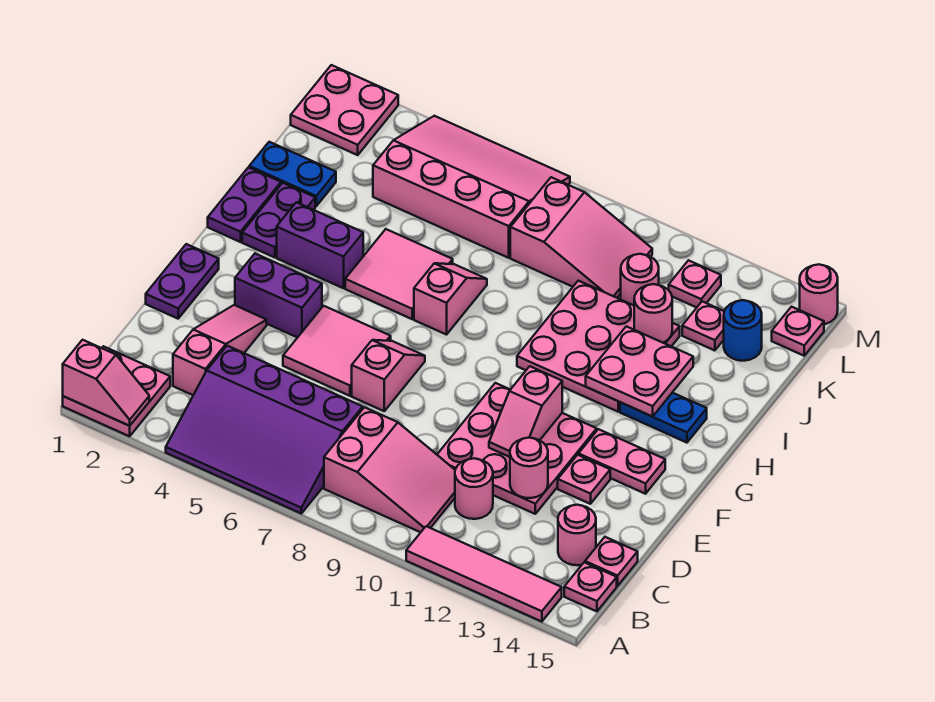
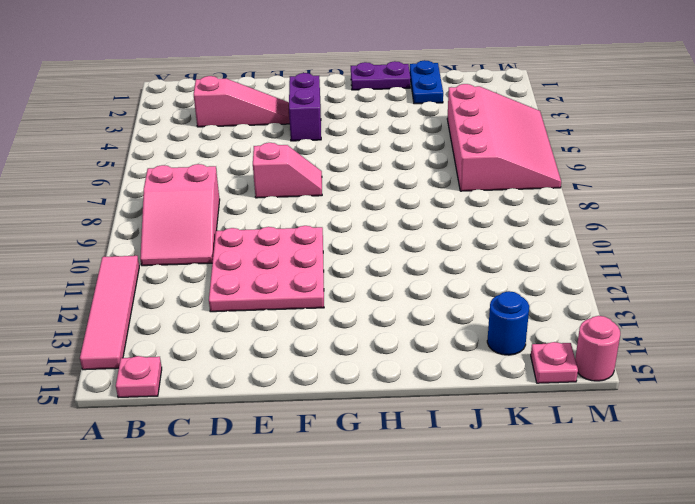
none -> pink 2x2 plate [63,346,170,436]
none -> purple 3x4 slope [166,346,363,513]
none -> pink 1x1 round brick [455,458,493,519]
none -> pink 1x1 round brick [558,505,596,565]

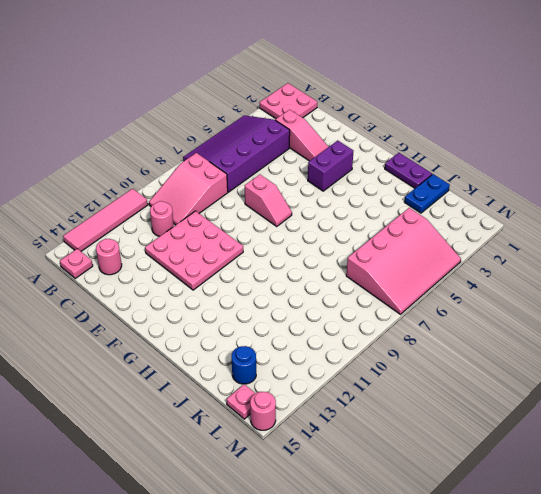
none -> pink 1x1 plate [585,537,638,586]
none -> purple 1x2 plate [146,244,219,319]
none -> pink 2x2 tile [283,306,391,396]
none -> pink 1x1 plate [558,455,610,504]

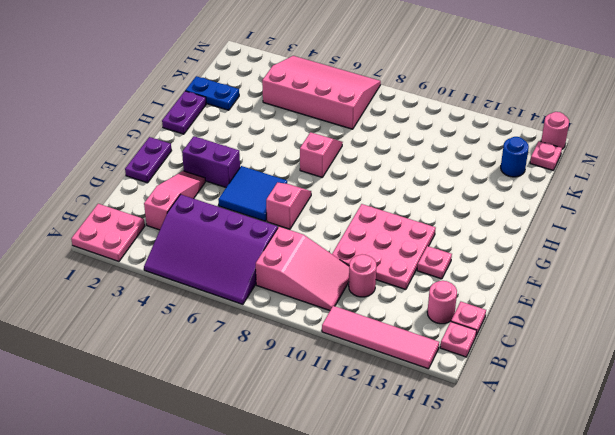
blue 2x2 tile [218,166,287,221] -> pink 2x2 tile [283,306,391,396]
none -> pink 1x2 plate [579,429,665,494]
none -> purple 1x2 plate [242,183,315,257]
none -> purple 1x2 brick [277,202,363,288]
none -> pink 2x2 tile [345,229,453,319]

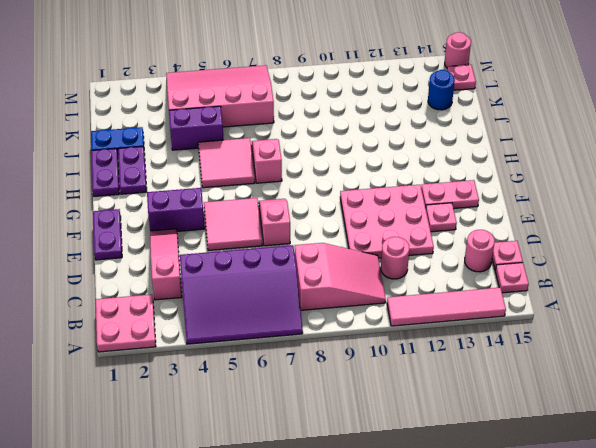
purple 1x2 brick [169,106,224,150] -> purple 1x2 brick moved to [277,202,363,288]
none -> pink 3x3 plate [517,281,680,412]
none -> blue 1x2 plate [620,393,707,443]
none -> pink 2x3 slope [510,177,652,298]
none -> pink 1x1 round brick [621,254,659,305]

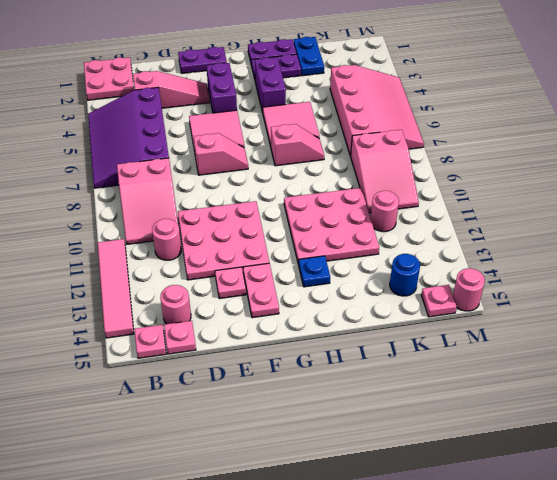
blue 1x1 plate [299,256,330,287] -> blue 1x2 plate [620,393,707,443]
none -> pink 1x1 plate [682,301,724,350]
none -> pink 2x2 plate [291,65,398,155]
none -> pink 1x1 plate [669,260,721,308]
none -> pink 1x2 slope [63,340,149,426]

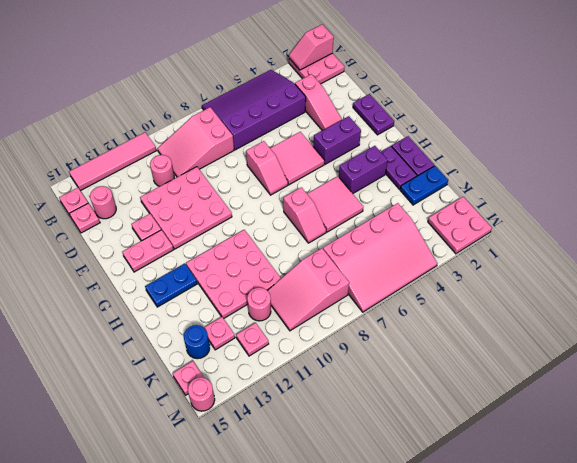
none -> pink 1x1 round brick [510,438,548,498]
none -> pink 1x2 slope [489,366,562,457]
none -> pink 2x2 plate [586,326,693,417]
none -> pink 1x1 round brick [634,284,672,343]

